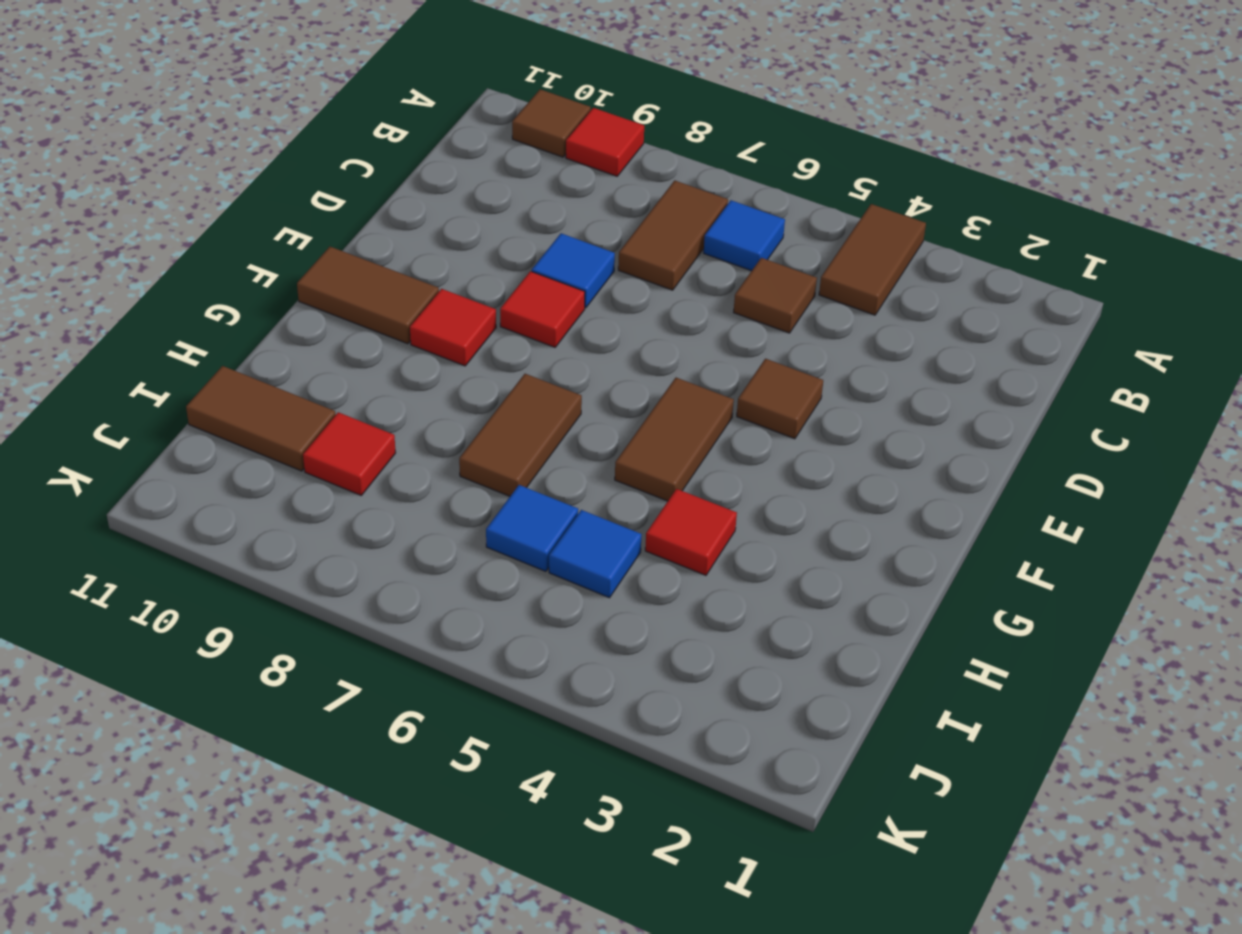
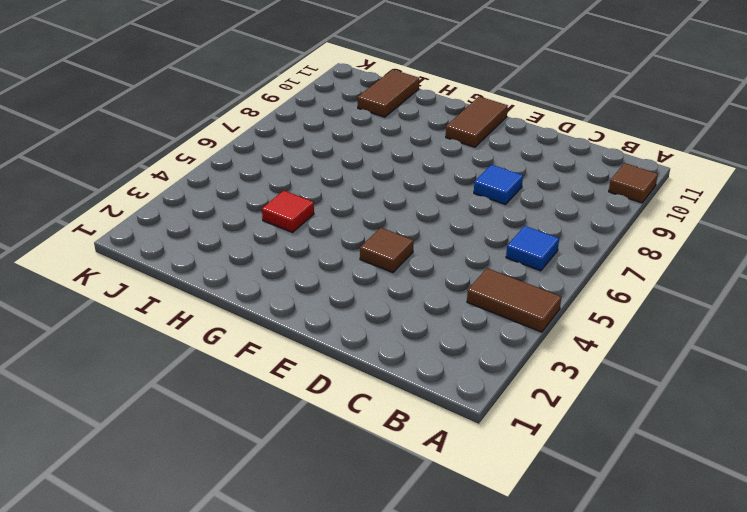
none -> red 1x1 tile [566,108,644,176]
none -> brown 1x2 tile [618,181,728,290]
none -> brown 1x1 tile [734,258,817,333]

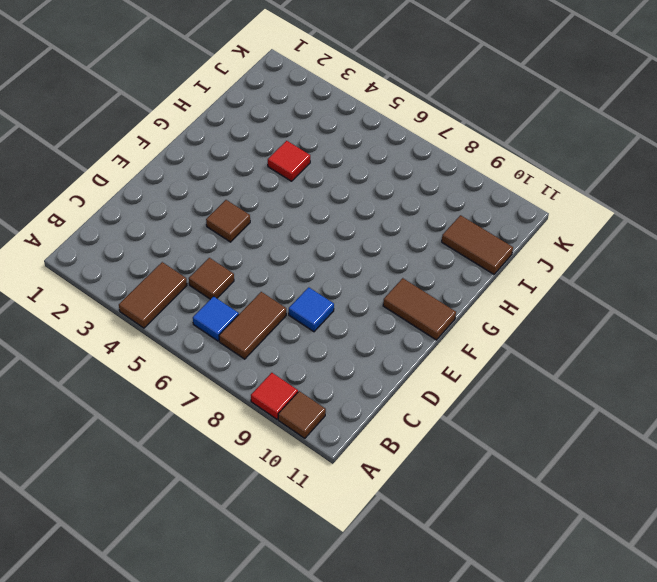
none -> red 1x1 tile [500,271,585,347]
none -> brown 1x2 tile [615,378,734,501]
none -> red 1x1 tile [410,289,496,366]

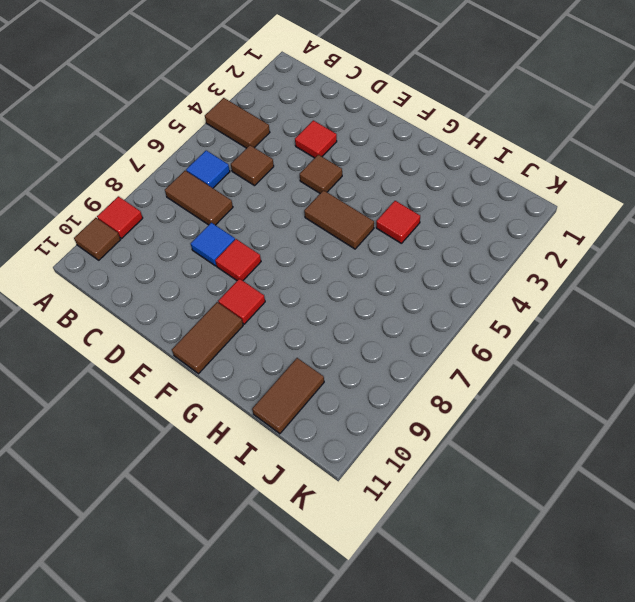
red 1x1 tile [295,120,337,158] -> red 1x1 tile moved to [303,412,396,495]
none -> brown 1x2 tile [459,374,582,496]
none -> blue 1x1 tile [549,510,642,598]
none -> blue 1x1 tile [486,485,578,572]

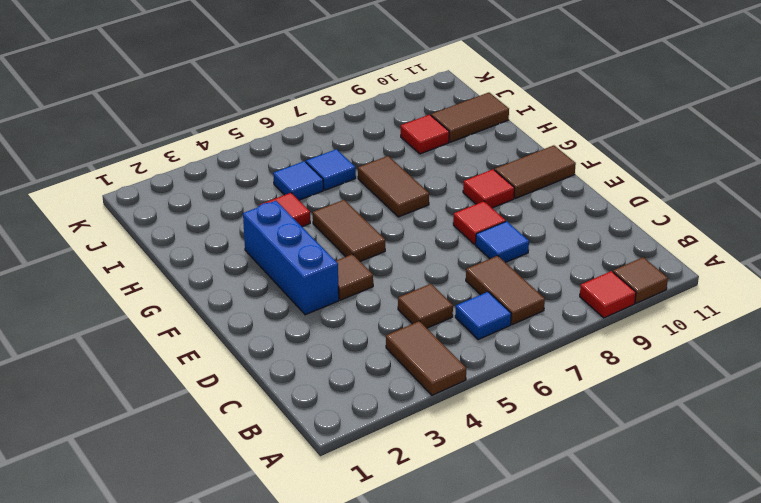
blue 1x3 brick [243,201,339,315] -> none

